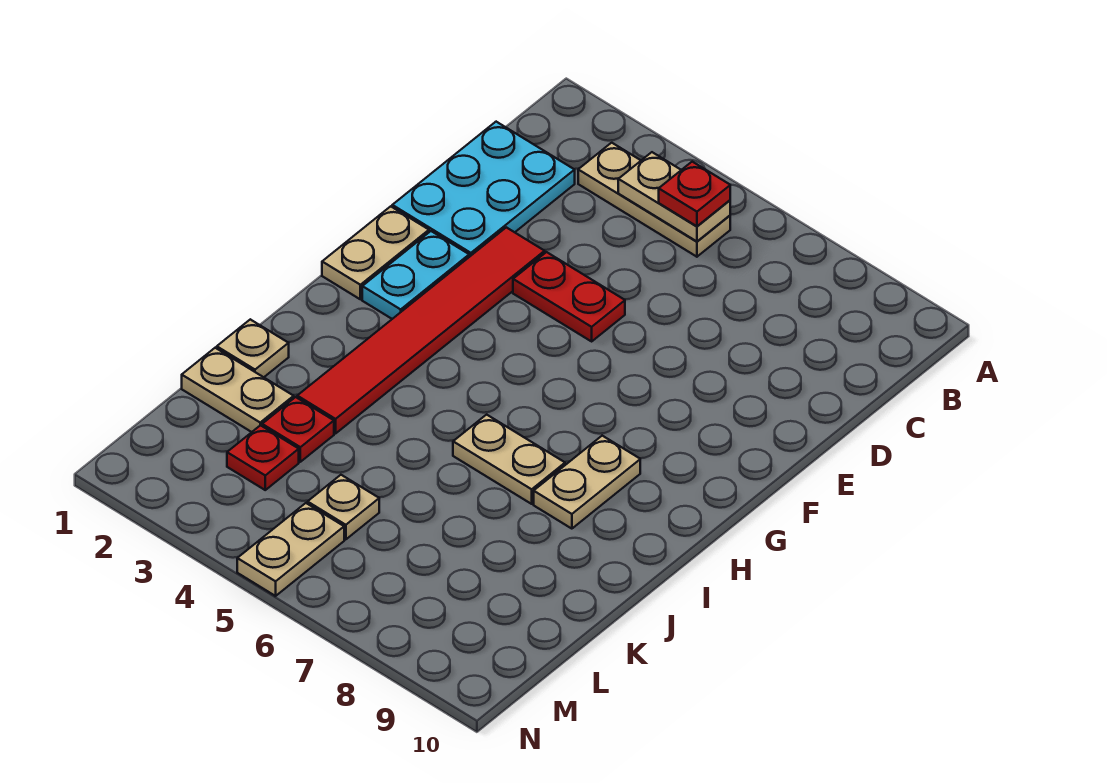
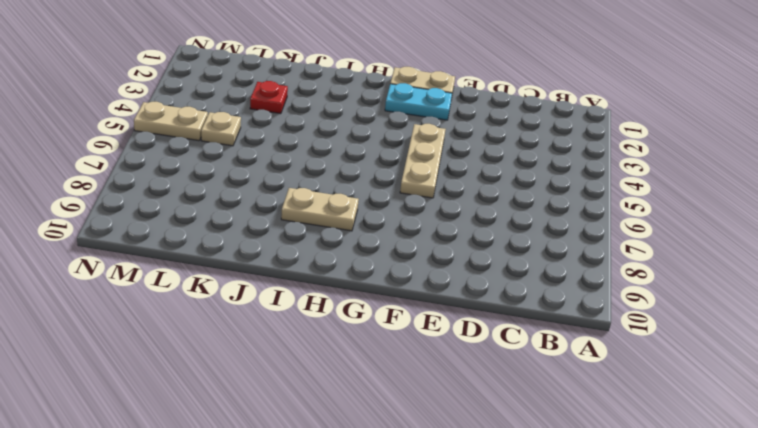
tan 1x3 plate [400,124,446,198] -> tan 1x3 plate moved to [578,143,730,257]
none -> cyan 2x3 plate [392,122,575,257]
none -> red 1x6 tile [297,227,545,434]
none -> red 1x2 plate [513,252,625,341]

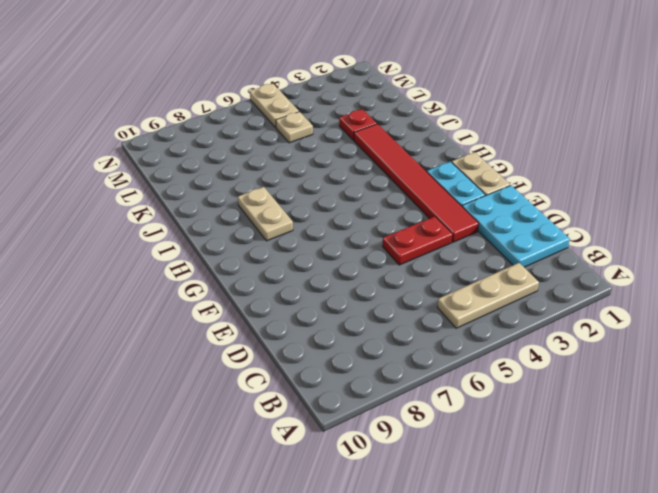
none -> tan 1x2 plate [453,415,565,504]
none -> tan 1x1 plate [217,319,289,377]
none -> tan 1x2 plate [182,348,294,432]

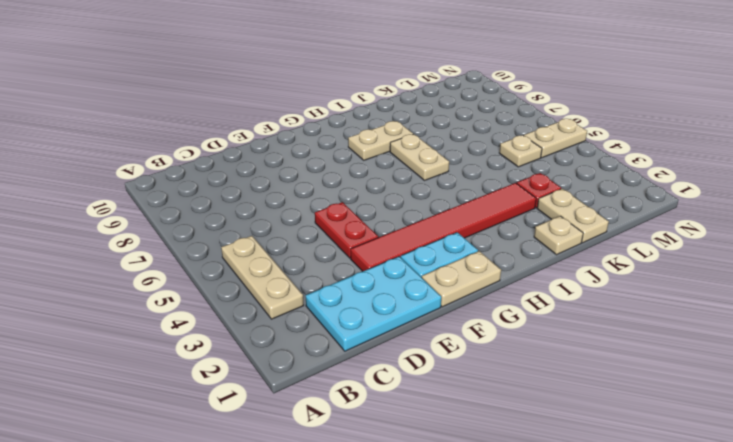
none -> red 1x1 plate [227,425,299,490]
none -> tan 1x2 plate [618,152,730,241]
none -> red 1x1 plate [659,162,730,226]

